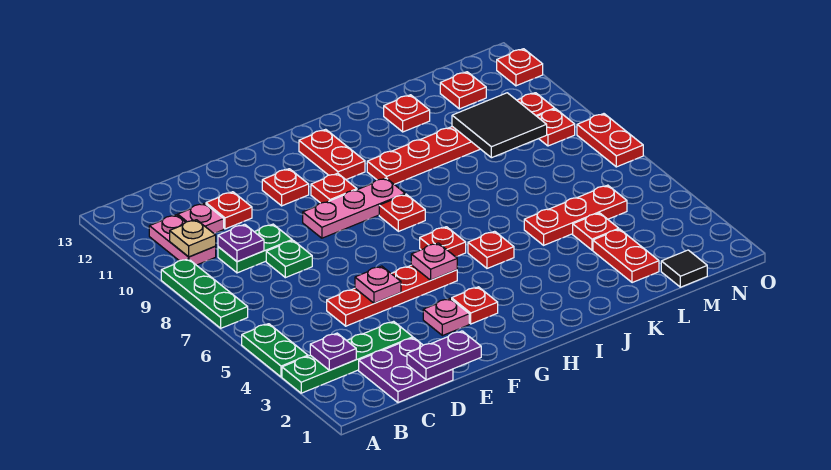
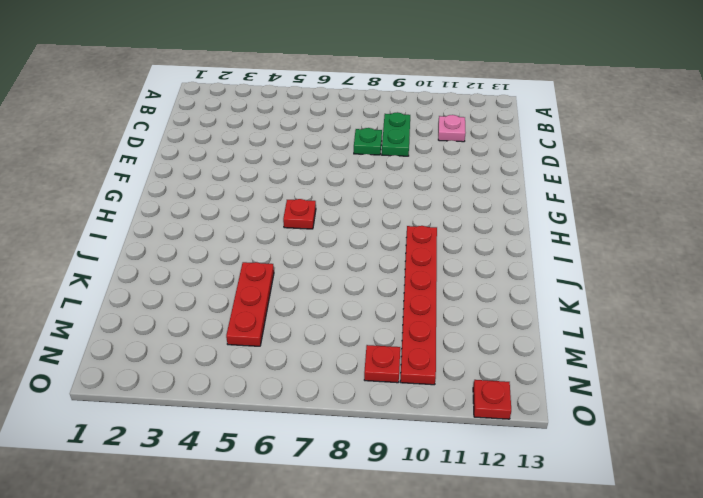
none -> green 1x4 plate [282,321,413,393]
none -> green 1x2 plate [242,324,308,377]
none -> green 1x3 plate [161,259,248,328]
none -> pink 1x2 plate [149,215,216,265]

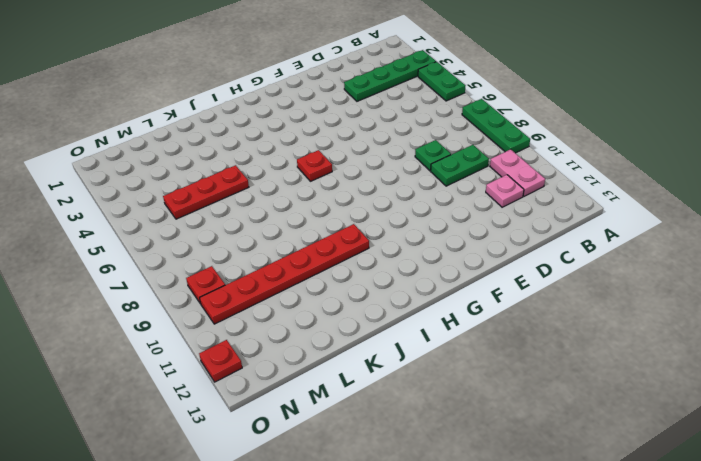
none -> purple 2x2 plate [359,338,453,403]
none -> red 1x4 plate [327,265,457,326]
none -> red 1x1 plate [206,192,252,229]
none -> pink 1x1 plate [423,299,469,336]

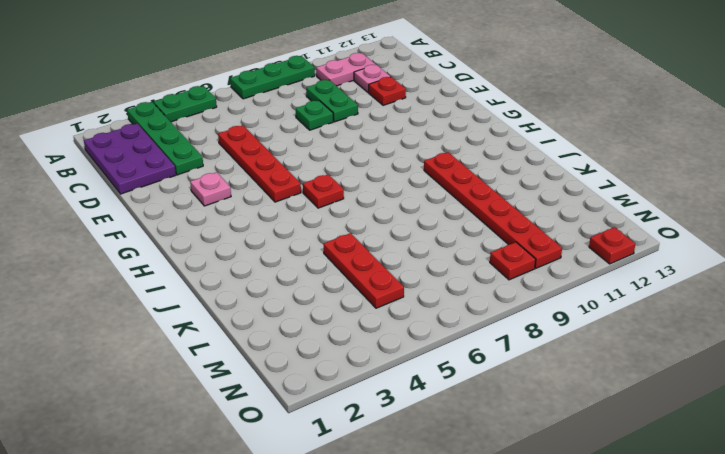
purple 2x3 plate [84,124,176,194] -> purple 2x2 plate [359,338,453,403]
none -> pink 1x3 plate [303,178,405,238]
none -> red 1x1 plate [262,169,309,206]
none -> red 1x1 plate [452,287,498,324]
none -> red 1x1 plate [311,173,357,203]

